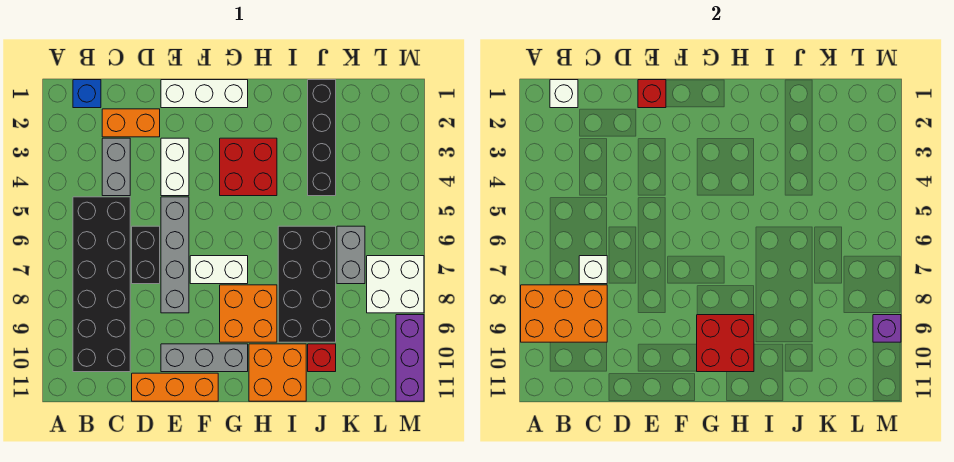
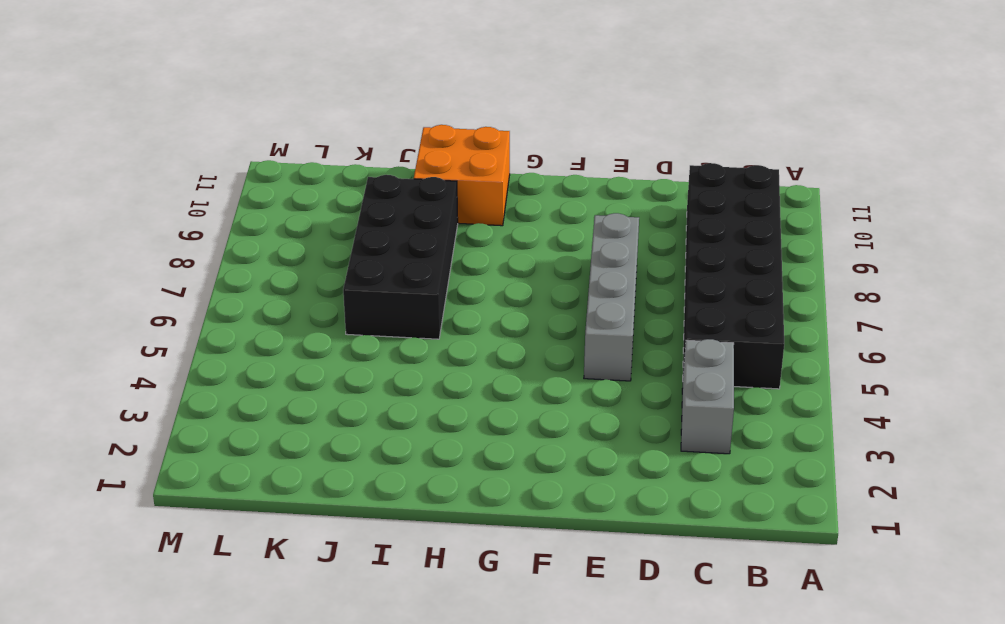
none -> blue 1x1 brick [73,80,101,108]
none -> orange 1x2 brick [102,109,160,137]
none -> black 1x2 brick [132,226,160,284]

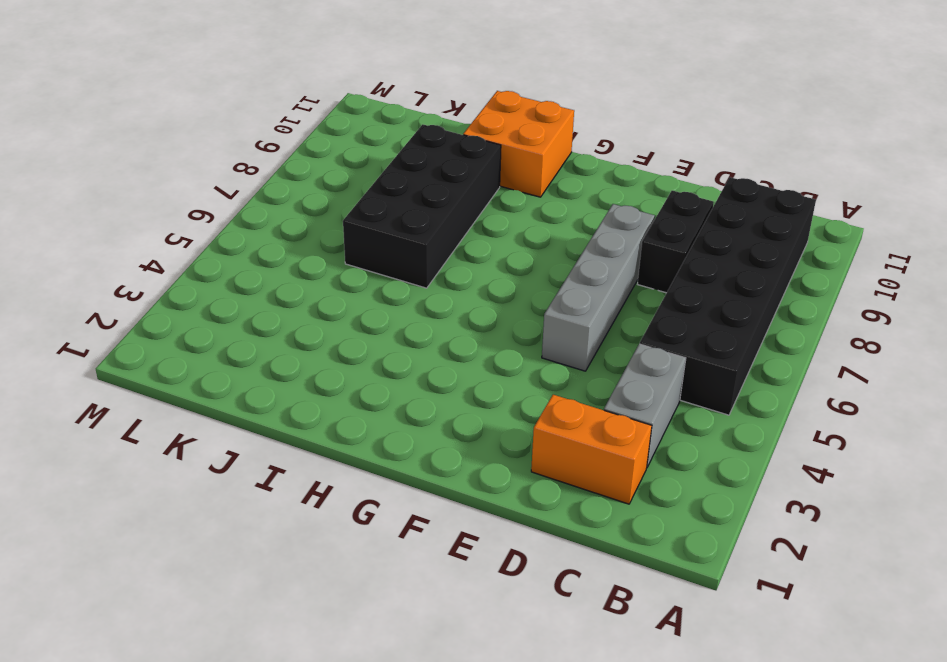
black 1x2 brick [638,191,714,293] -> black 1x2 brick moved to [132,226,160,284]
none -> blue 1x1 brick [73,80,101,108]
none -> orange 1x3 brick [132,373,218,401]
none -> white 1x3 brick [161,80,248,108]

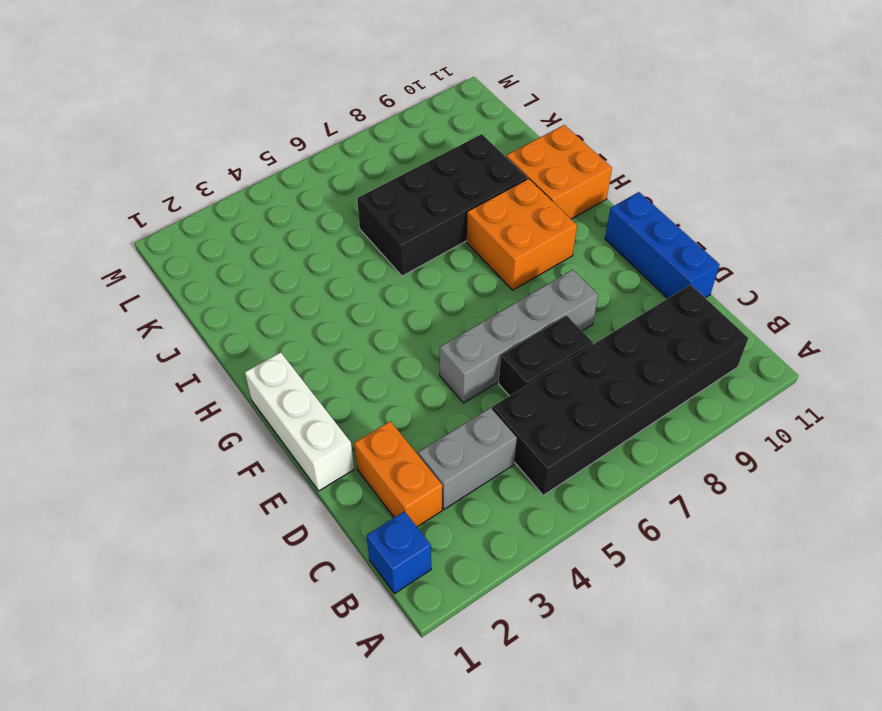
blue 1x3 brick [605,192,720,298] -> orange 1x3 brick [132,373,218,401]
none -> white 1x2 brick [161,138,189,196]
none -> grey 1x3 brick [161,344,248,372]
none -> white 1x2 brick [190,256,248,284]

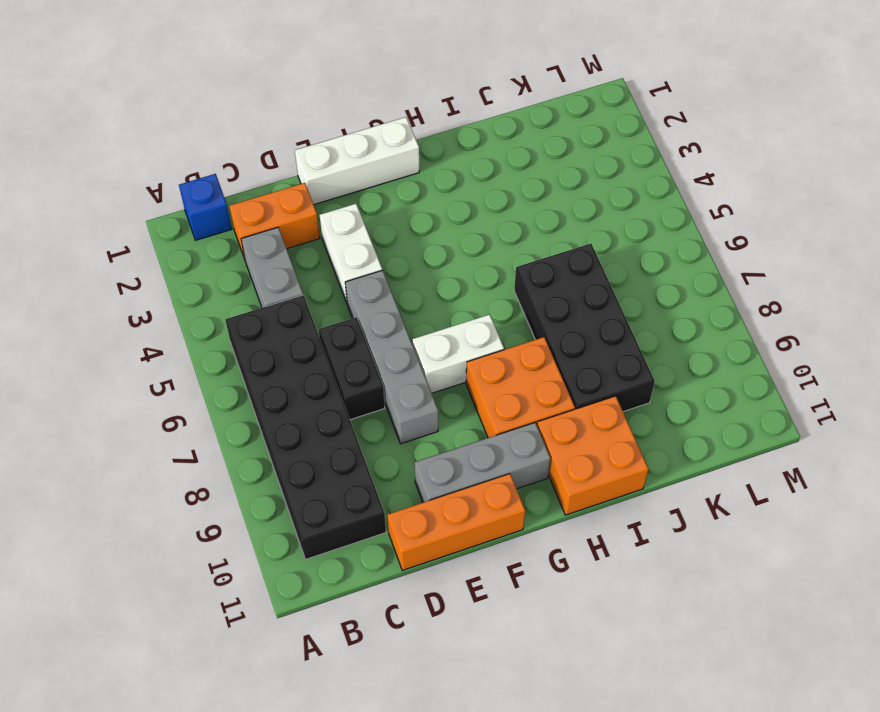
none -> red 2x2 brick [220,138,277,196]
none -> black 1x4 brick [308,80,336,196]
none -> red 1x1 brick [308,344,336,372]

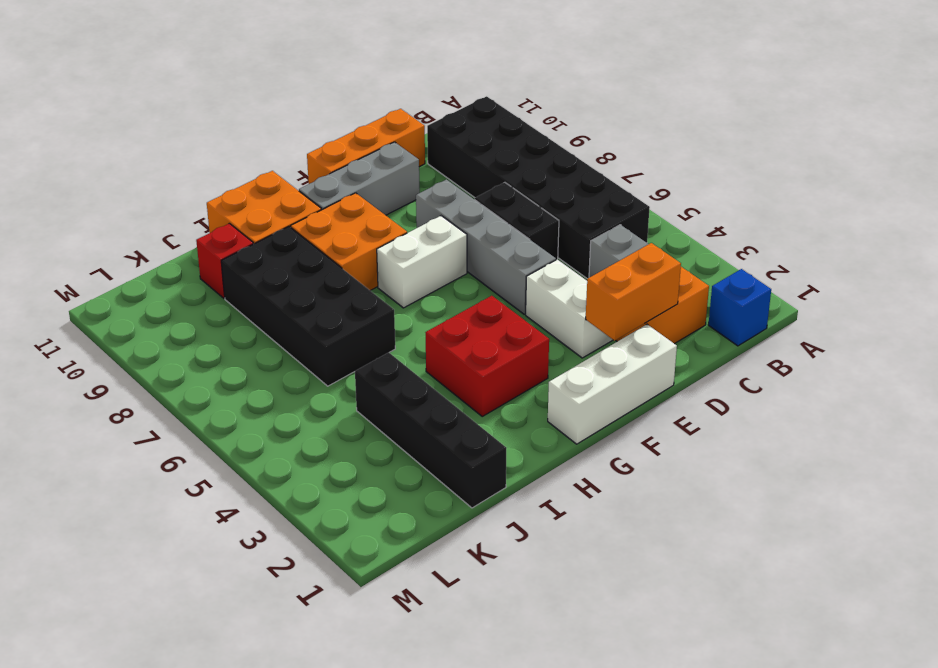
orange 1x2 brick [586,243,681,341] -> none
none -> grey 1x2 brick [337,226,365,284]
none -> white 2x2 brick [367,256,424,313]
none -> purple 1x3 brick [396,315,424,401]

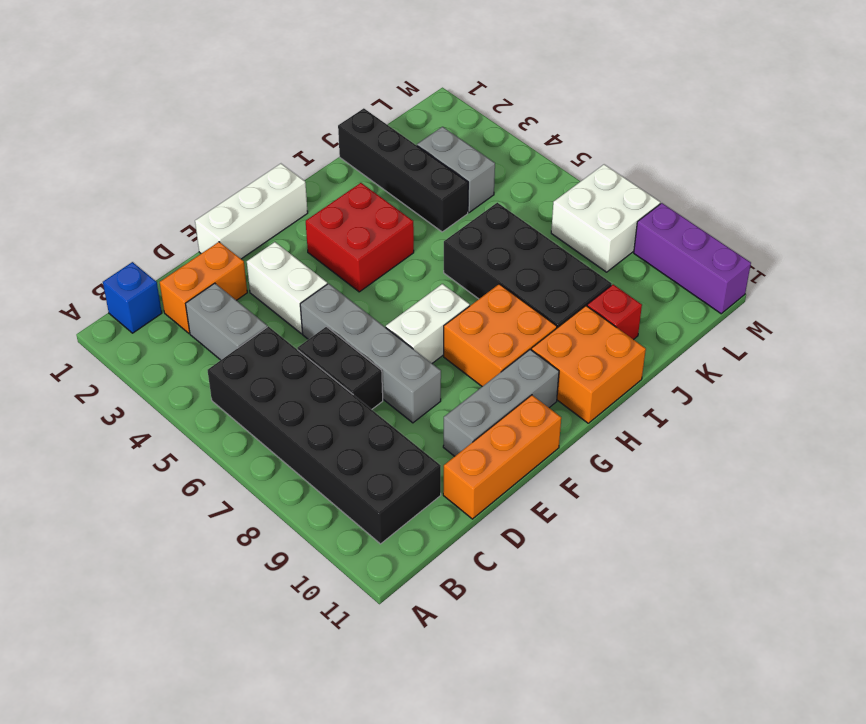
grey 1x2 brick [417,127,495,213] -> grey 1x2 brick moved to [337,226,365,284]
none -> orange 2x3 brick [521,285,607,342]
none -> white 1x1 brick [550,80,578,108]
none -> white 1x1 brick [579,256,607,284]

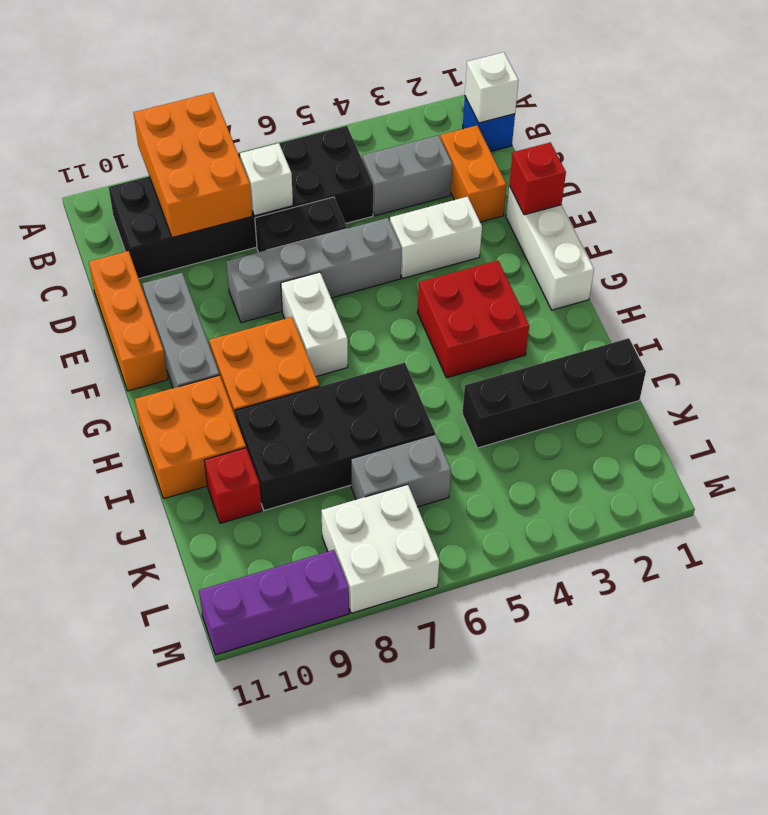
none -> red 2x2 brick [697,315,754,372]
none -> purple 1x1 brick [873,315,901,342]

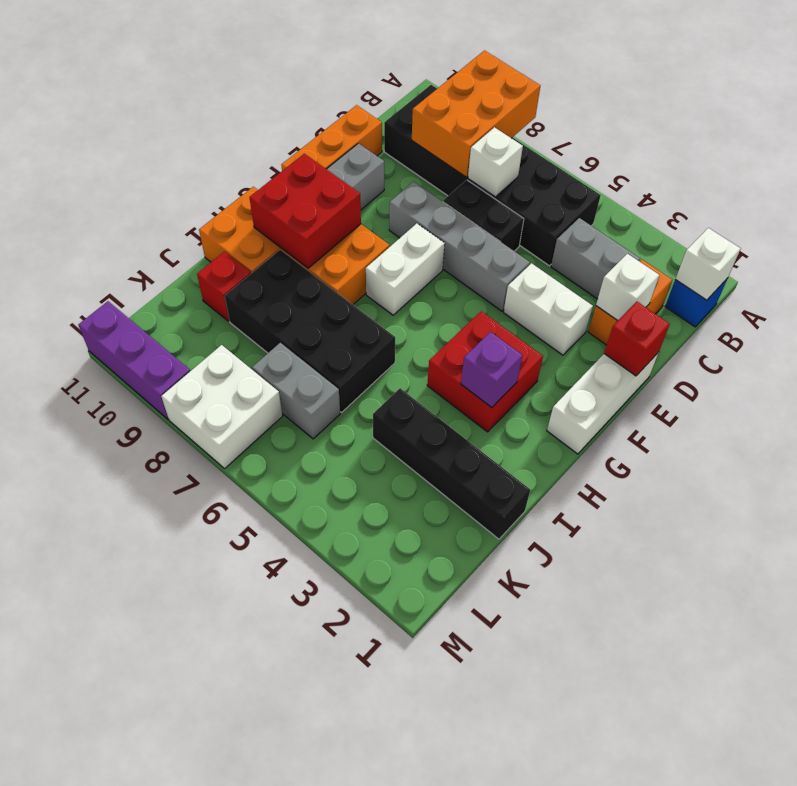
white 1x1 brick [596,254,659,321] -> none
purple 1x1 brick [461,332,522,407] -> purple 1x1 brick moved to [873,315,901,342]

